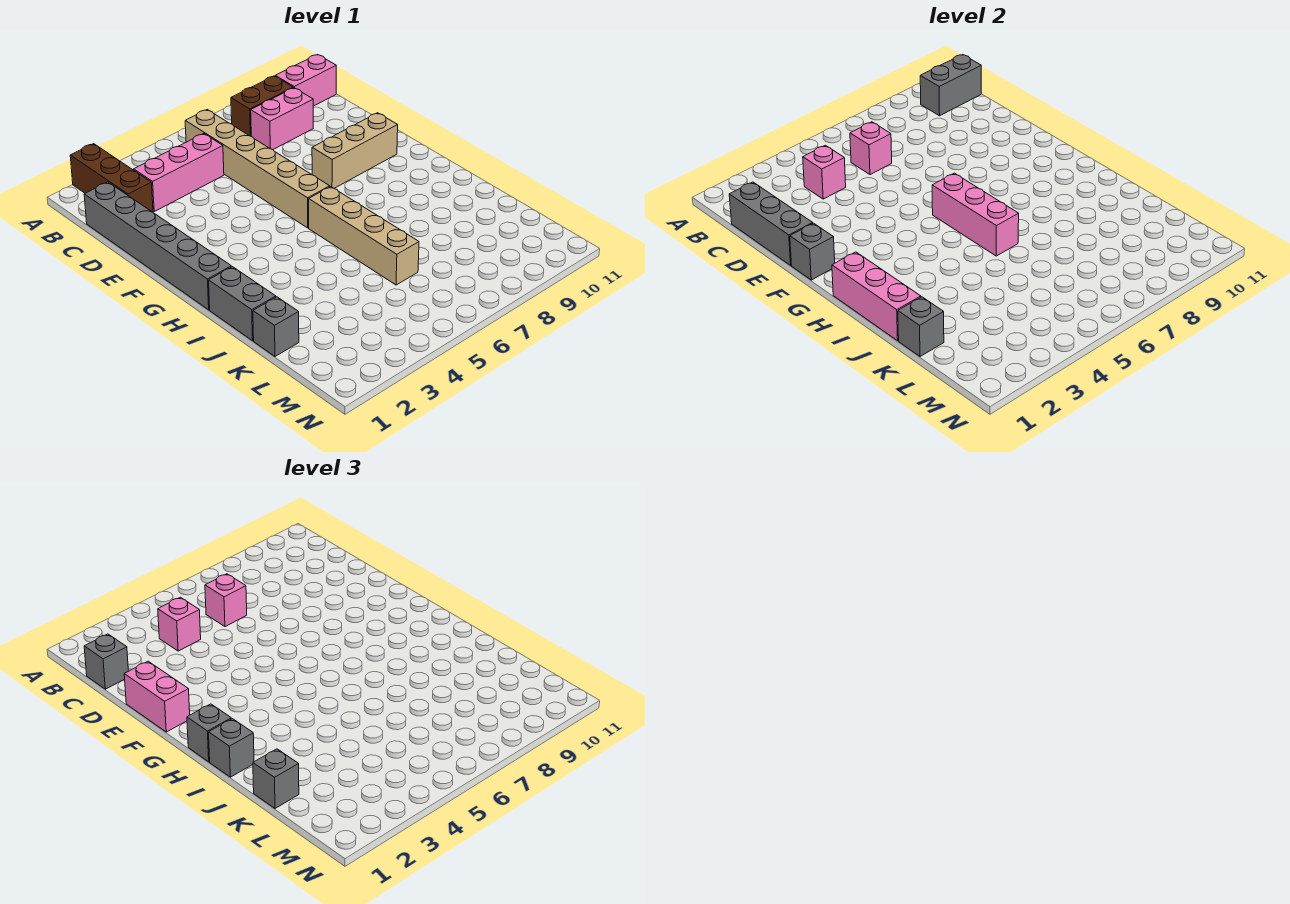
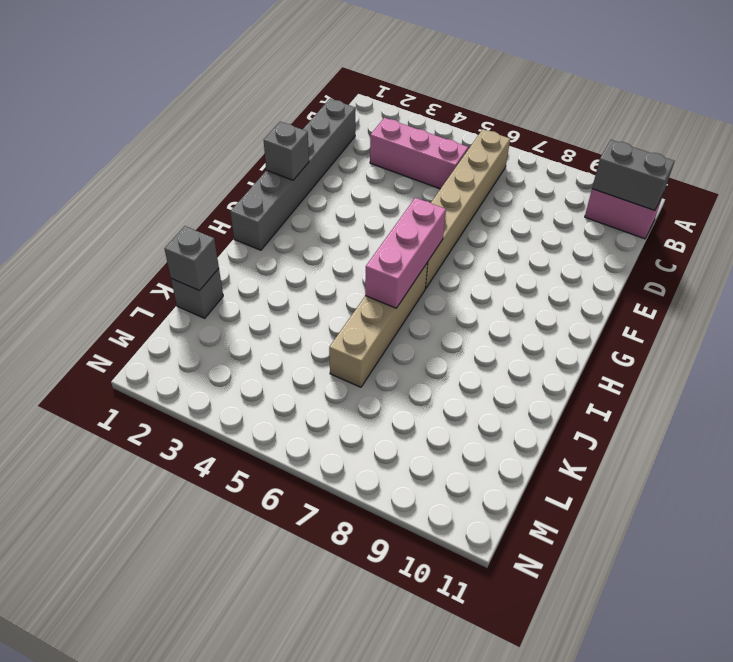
none -> brown 1x3 brick [70,144,153,212]
none -> brown 1x2 brick [231,76,293,136]
none -> pink 1x2 brick [251,88,313,150]

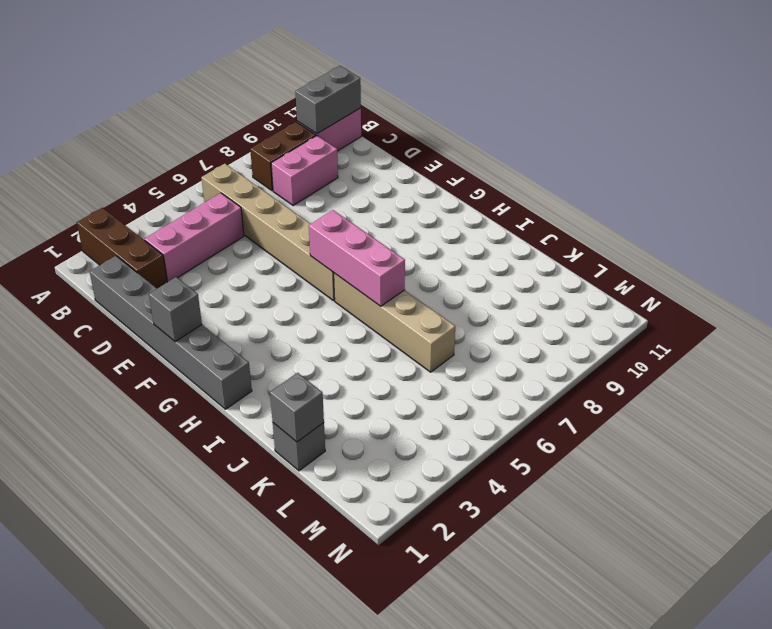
none -> tan 1x3 brick [312,113,398,188]
none -> grey 1x2 brick [209,267,276,341]
none -> grey 1x3 brick [729,182,813,265]

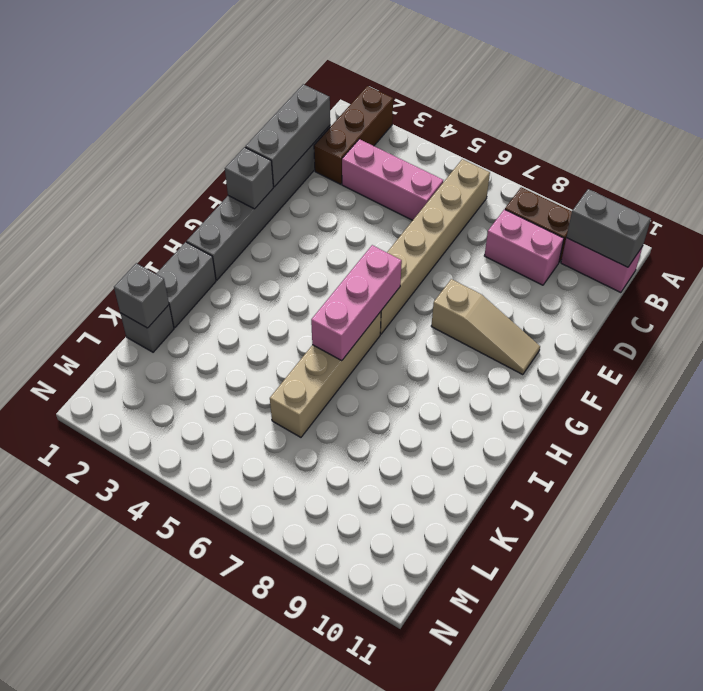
tan 1x3 slope [431,279,540,375] -> tan 1x3 brick [312,113,398,188]
none -> pink 1x1 brick [803,145,846,199]
none -> pink 1x1 brick [850,122,892,175]
none -> pink 1x3 brick [832,252,921,341]

